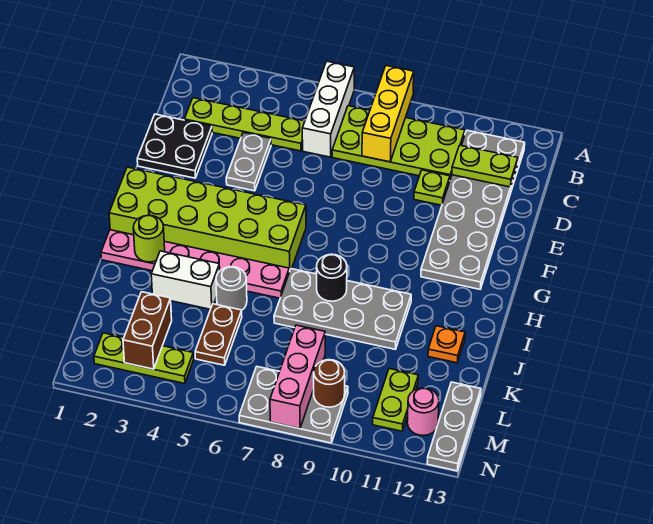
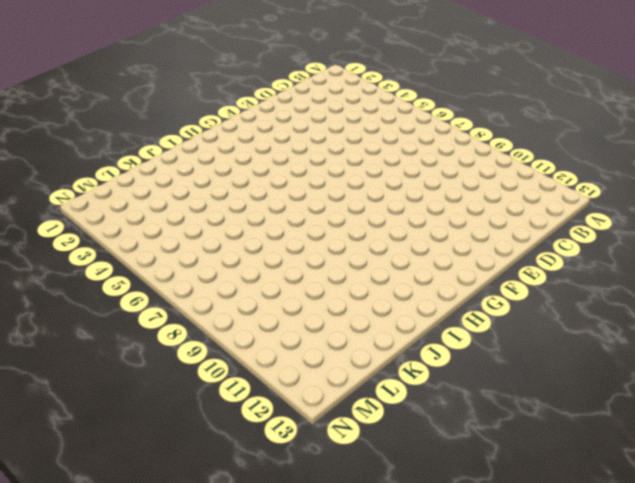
none -> white 1x3 brick [302,61,354,157]
none -> lime 2x4 plate [332,106,465,179]
none -> grey 2x6 plate [421,130,525,289]

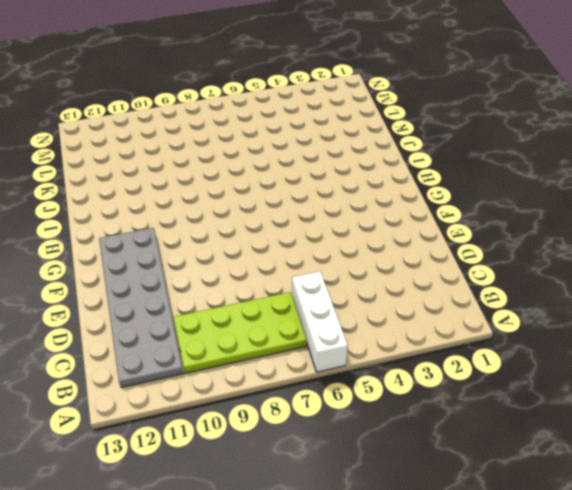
none -> lime 1x4 plate [184,98,305,151]
none -> black 2x2 plate [137,114,212,178]
none -> grey 1x2 plate [226,133,271,191]

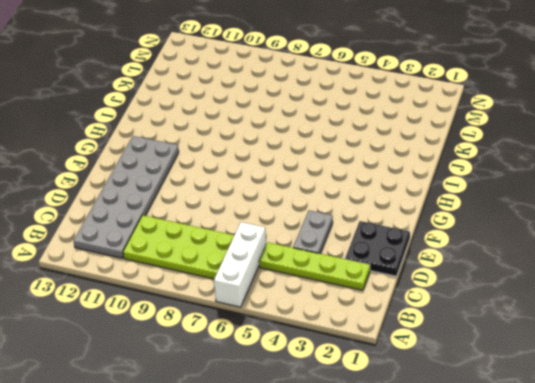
none -> lime 1x1 plate [414,170,450,205]
none -> lime 2x6 brick [109,167,306,272]
none -> pink 1x6 plate [101,230,289,298]

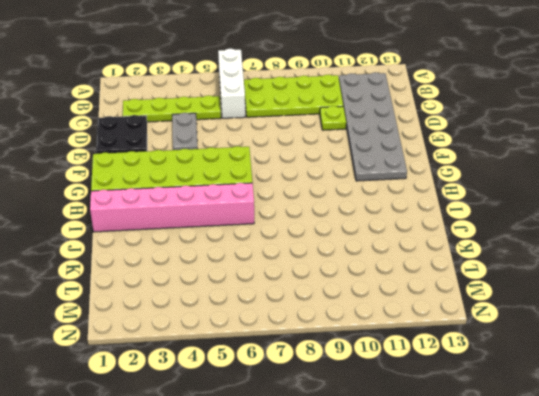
pink 1x6 brick [90,183,254,232] -> pink 1x6 plate [101,230,289,298]
none -> grey 2x4 plate [274,269,411,349]
none -> white 1x2 brick [151,251,220,309]
none -> grey 1x1 round brick [216,267,247,310]

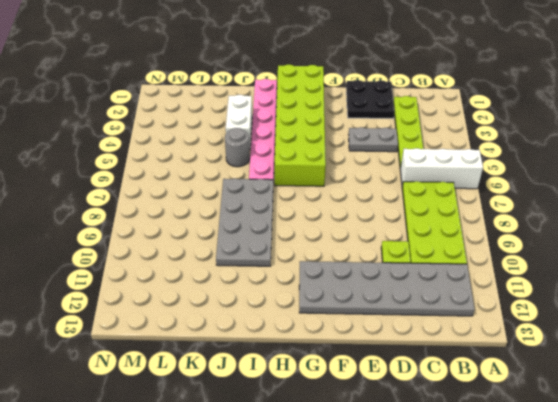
none -> orange 1x1 plate [428,326,465,363]
none -> brown 1x2 plate [195,304,242,365]
none -> lime 1x2 plate [373,369,418,431]

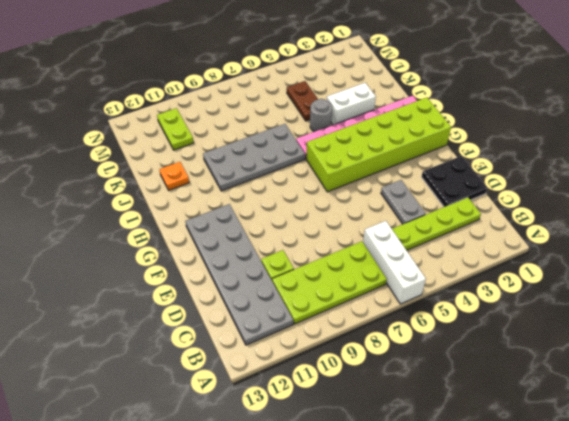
none -> grey 1x3 plate [427,382,481,471]
none -> lime 1x3 plate [94,333,194,384]
none -> grey 2x3 plate [239,367,348,443]

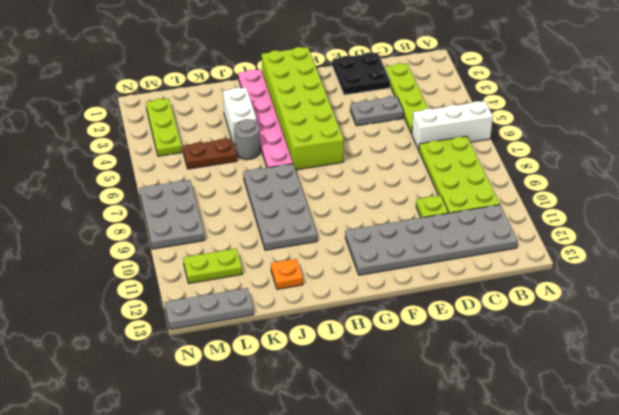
none -> pink 1x1 round brick [407,388,439,436]
none -> yellow 1x3 brick [362,66,414,162]
none -> lime 1x2 plate [452,145,518,187]

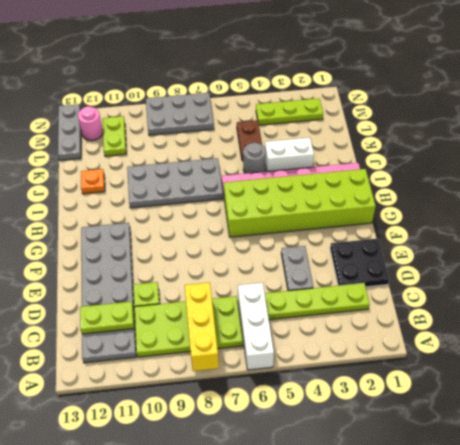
none -> lime 1x1 round brick [133,215,165,262]
none -> black 1x1 round brick [317,254,347,301]
none -> brown 1x2 brick [123,292,172,369]

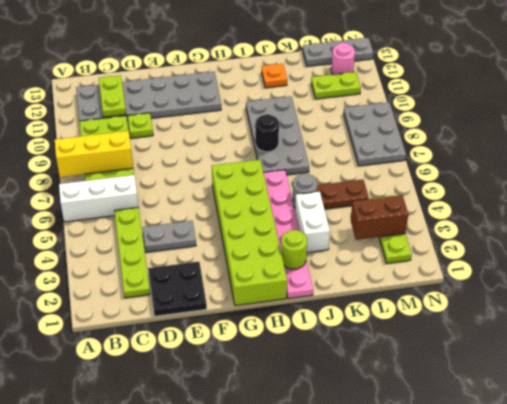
none -> pink 1x3 brick [270,325,325,429]
none -> brown 1x1 round brick [314,360,345,407]

